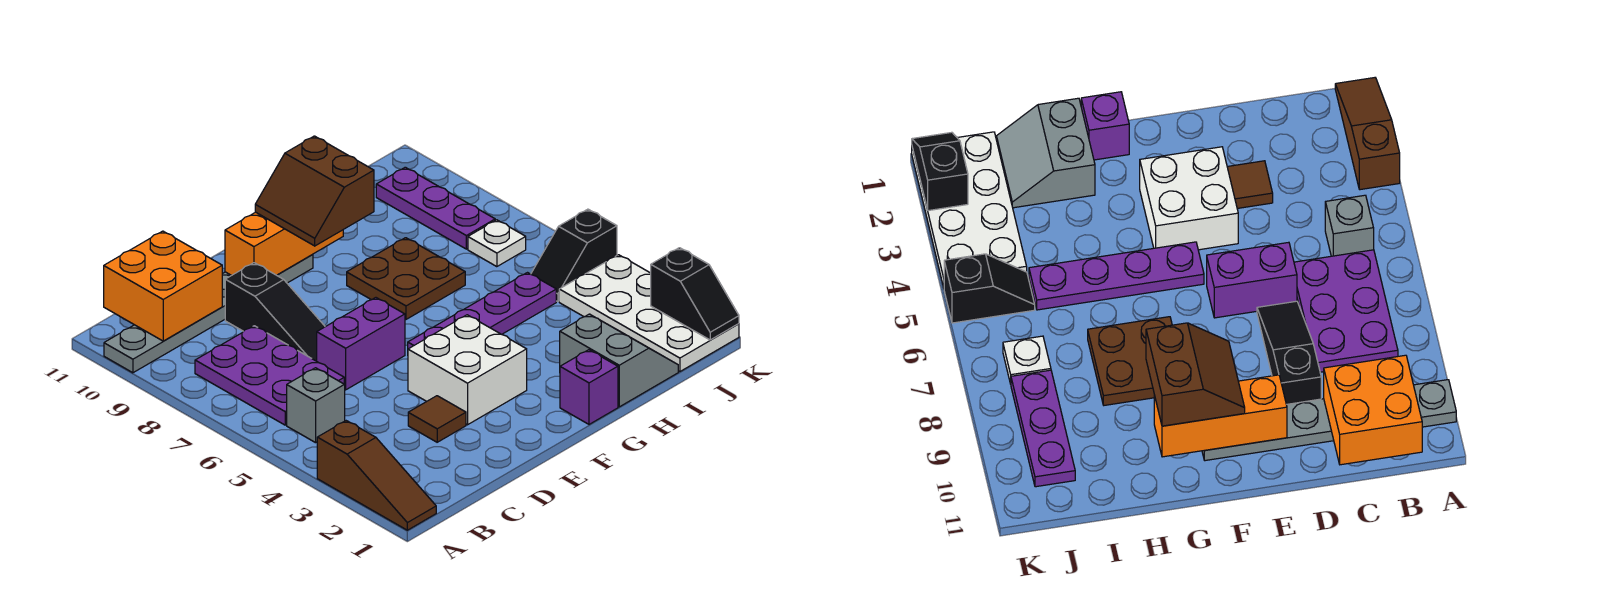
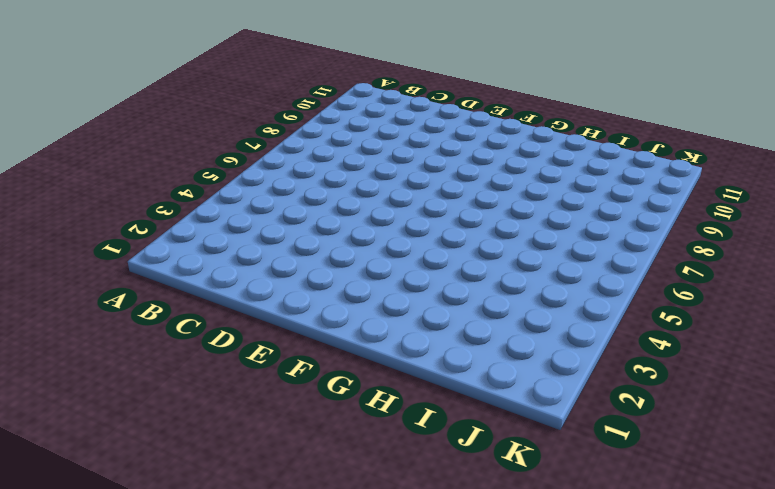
none -> brown 1x3 slope [317,421,436,530]
none -> grey 1x6 plate [104,254,313,373]
none -> grey 1x1 brick [287,368,345,443]

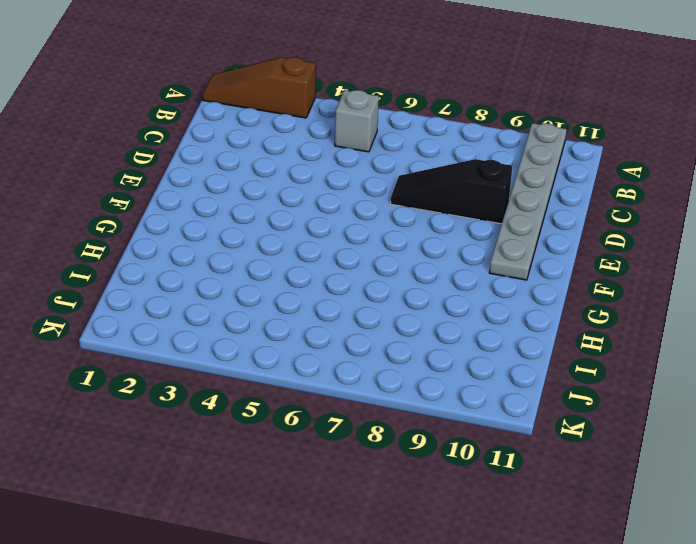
none -> purple 2x3 plate [195,326,344,425]
none -> brown 1x1 tile [408,396,466,442]
none -> purple 1x2 brick [317,298,405,390]

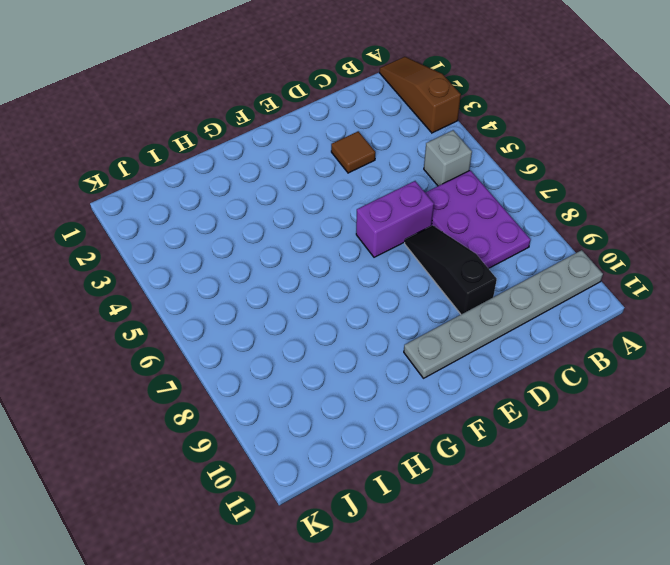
none -> white 2x2 brick [408,315,527,425]
none -> purple 1x4 plate [408,273,556,349]
none -> purple 1x1 brick [560,350,618,424]

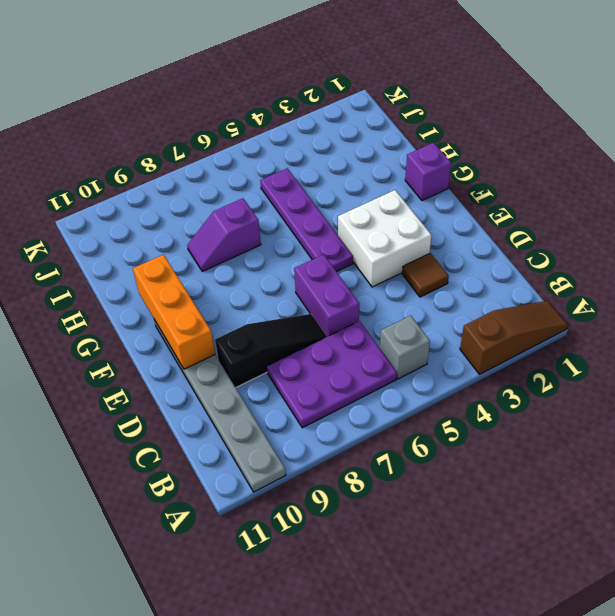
purple 1x2 slope [187,198,261,271] -> brown 2x2 plate [347,238,465,319]
none -> grey 2x2 slope [560,314,678,407]
none -> white 2x4 plate [559,255,739,372]
none -> black 1x2 slope [531,209,617,302]

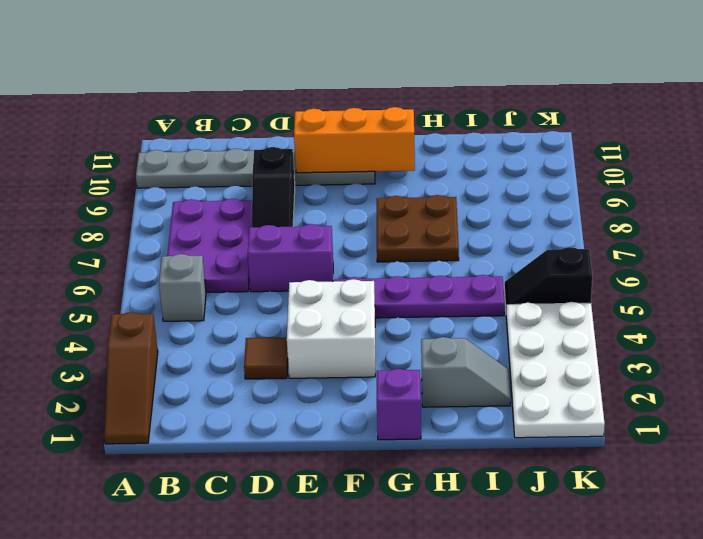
grey 1x2 slope [421,337,510,407] -> grey 2x2 slope [560,314,678,407]
none -> white 1x1 plate [468,220,526,267]
none -> purple 1x3 plate [376,167,495,249]
none -> orange 2x2 brick [104,231,222,341]

